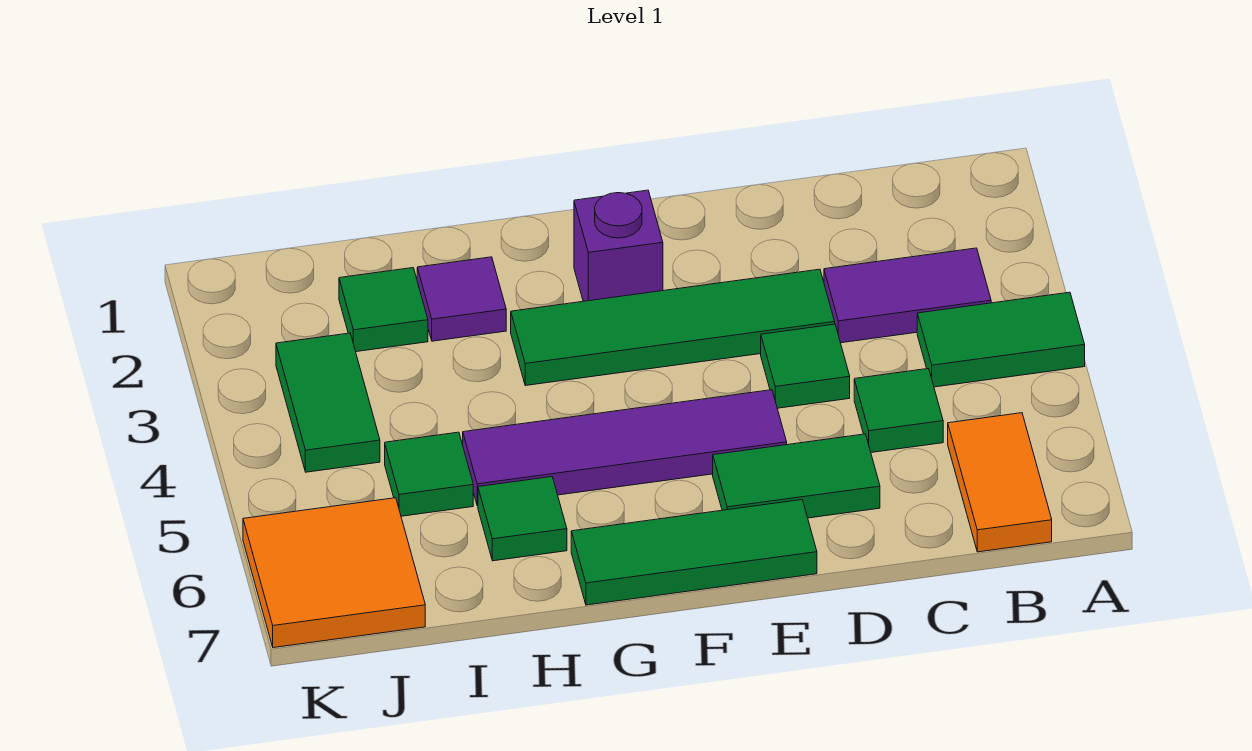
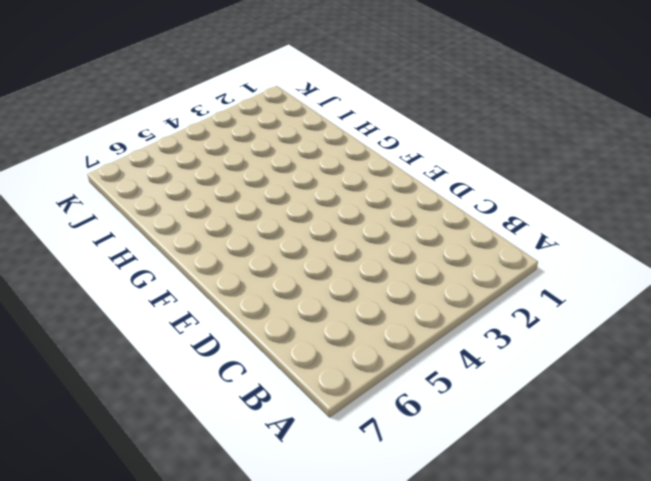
none -> green 1x2 tile [917,292,1085,387]
none -> purple 1x2 tile [824,248,991,343]
none -> orange 1x2 tile [948,413,1052,552]

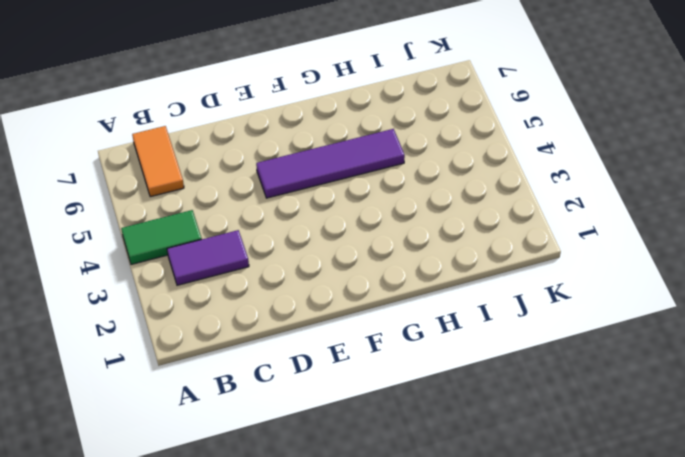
none -> green 1x1 tile [854,369,943,452]
none -> green 1x4 tile [511,269,835,386]
none -> green 1x1 tile [761,324,850,408]

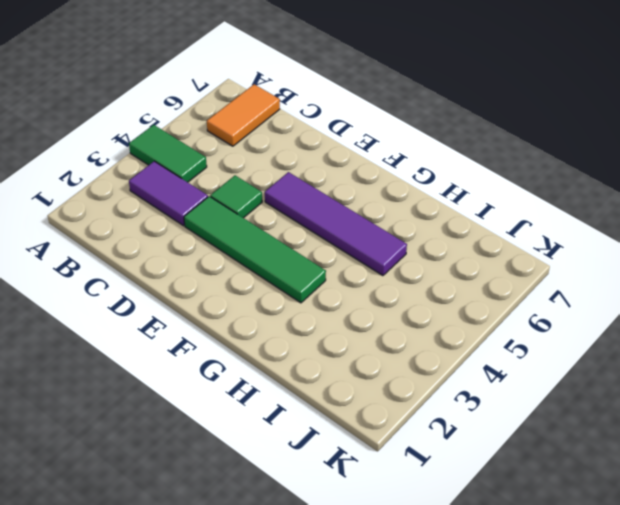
none -> green 1x1 tile [854,369,943,452]
none -> green 1x2 tile [713,434,880,518]
none -> green 1x3 tile [571,500,817,605]

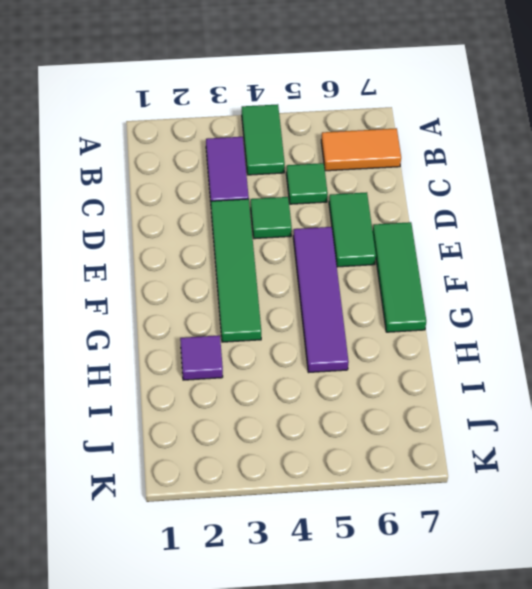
none -> purple 1x1 brick [574,190,663,301]
none -> green 1x1 tile [478,477,567,561]
none -> green 1x1 tile [339,268,428,352]

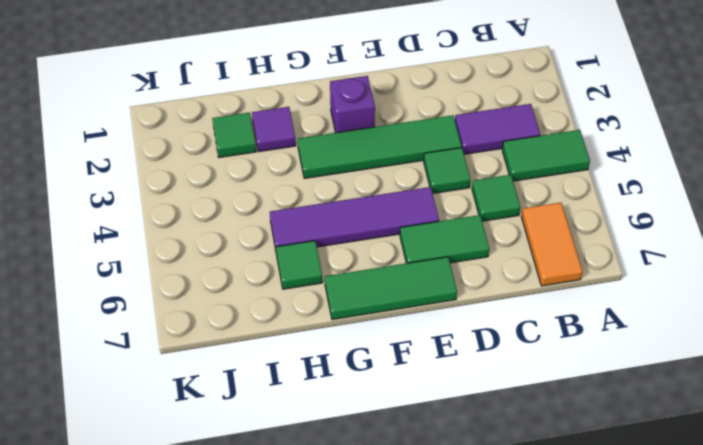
none -> green 1x1 tile [385,432,473,516]
none -> green 1x2 tile [276,333,380,472]
none -> orange 2x2 tile [243,498,425,648]

